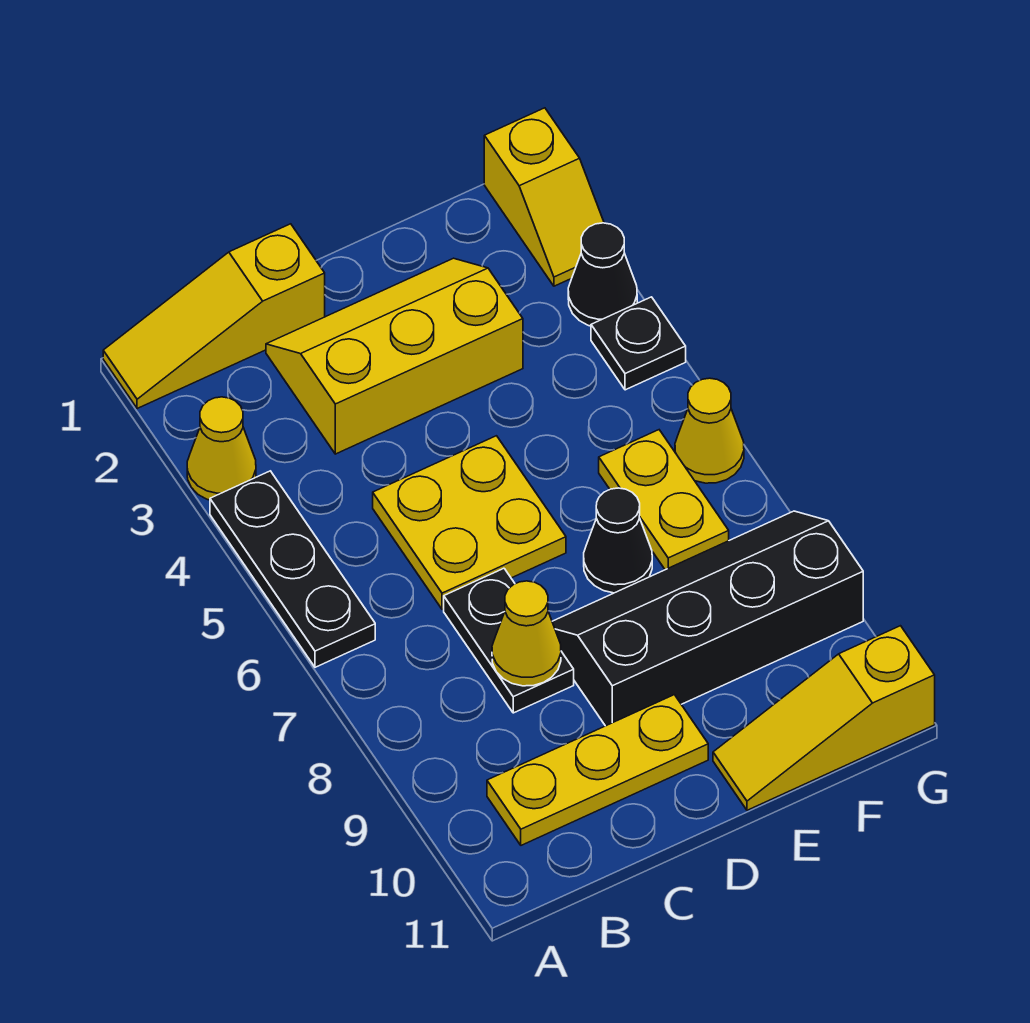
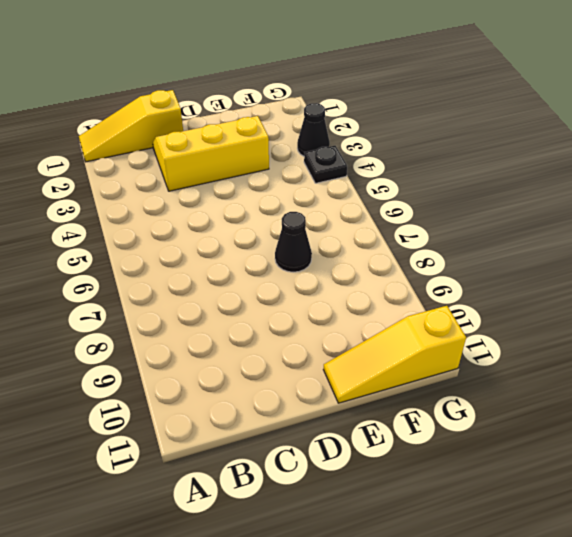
none -> yellow 1x1 cone [187,397,256,500]
none -> black 1x3 plate [210,471,375,667]
none -> yellow 1x3 plate [487,695,708,845]

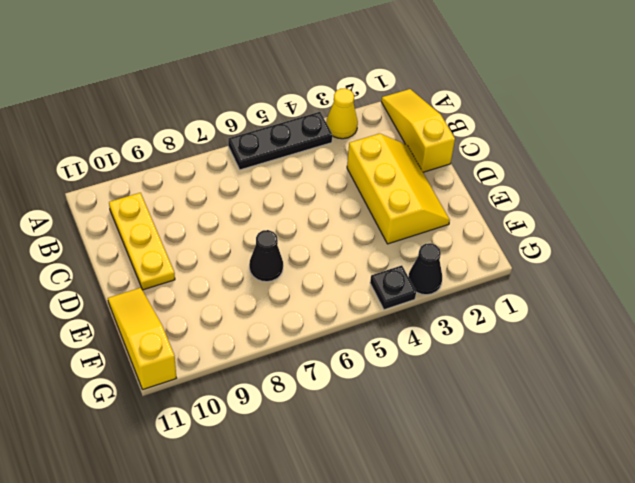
none -> yellow 2x2 plate [373,436,566,609]
none -> black 1x2 plate [444,568,574,713]
none -> black 2x4 slope [552,511,863,726]

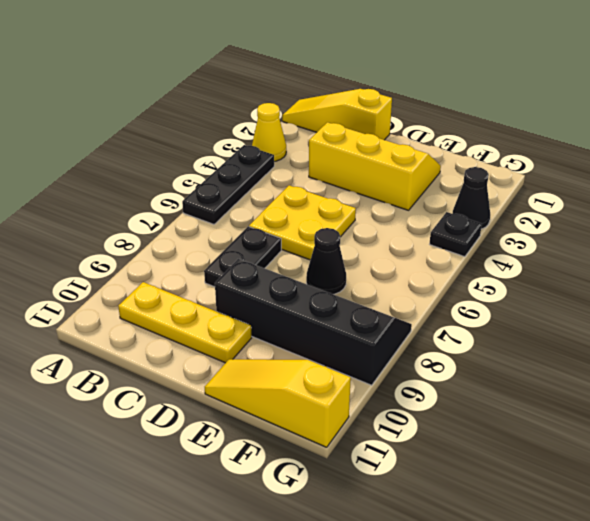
none -> yellow 1x2 plate [599,430,729,570]
none -> yellow 1x2 slope [484,108,604,286]
none -> yellow 1x1 cone [675,378,744,483]

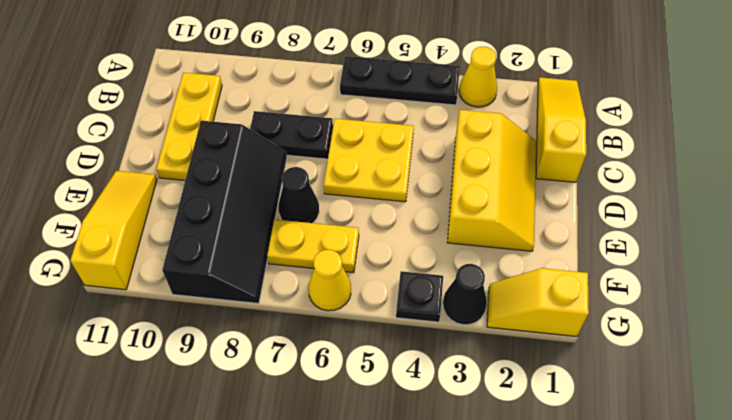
none -> yellow 1x1 cone [492,581,561,686]

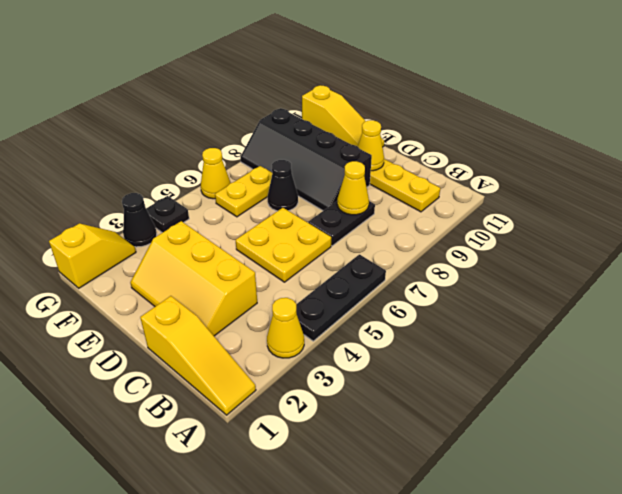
yellow 1x1 cone [358,120,384,171] -> none

